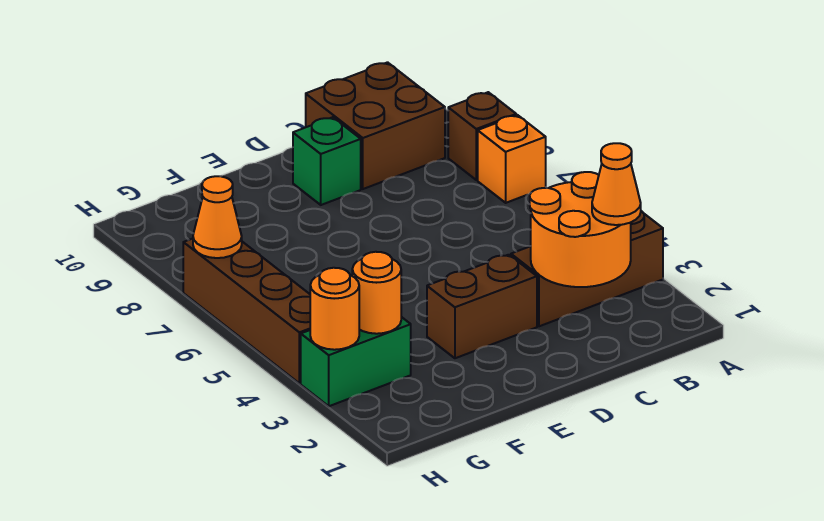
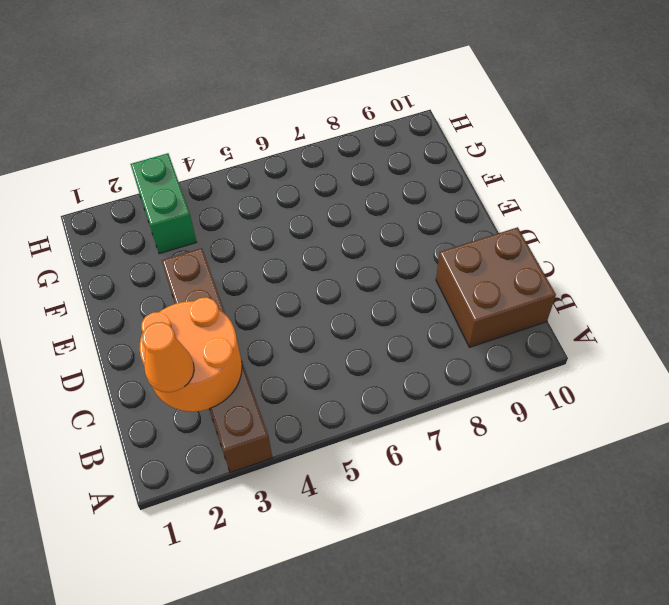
none -> orange 1x1 brick [478,115,546,203]
none -> brown 1x1 brick [448,92,516,180]
none -> green 1x1 brick [293,117,361,205]

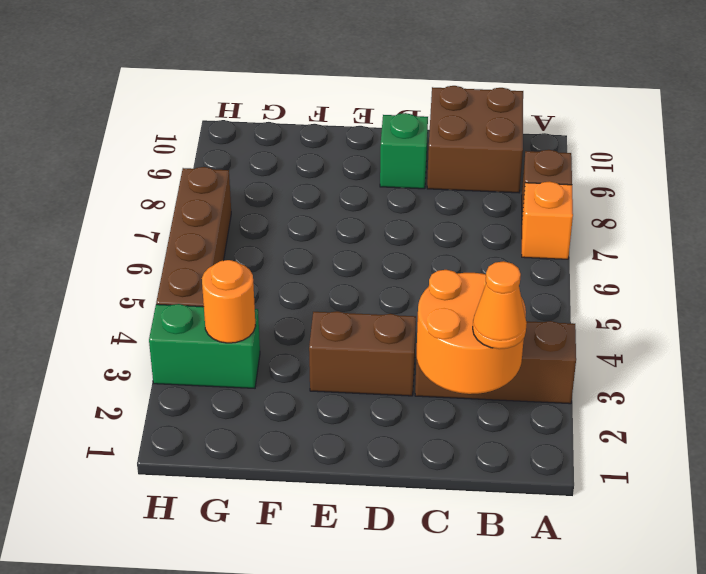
none -> orange 1x1 round brick [310,268,359,350]
none -> orange 1x1 cone [193,176,242,258]

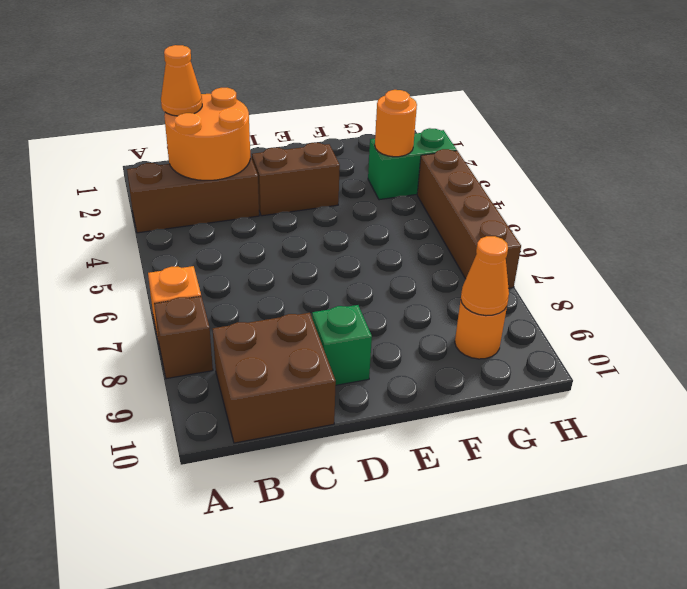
orange 1x1 round brick [455,300,507,359] -> orange 1x1 round brick moved to [310,268,359,350]
orange 1x1 cone [461,236,509,316] -> orange 1x1 cone moved to [193,176,242,258]

